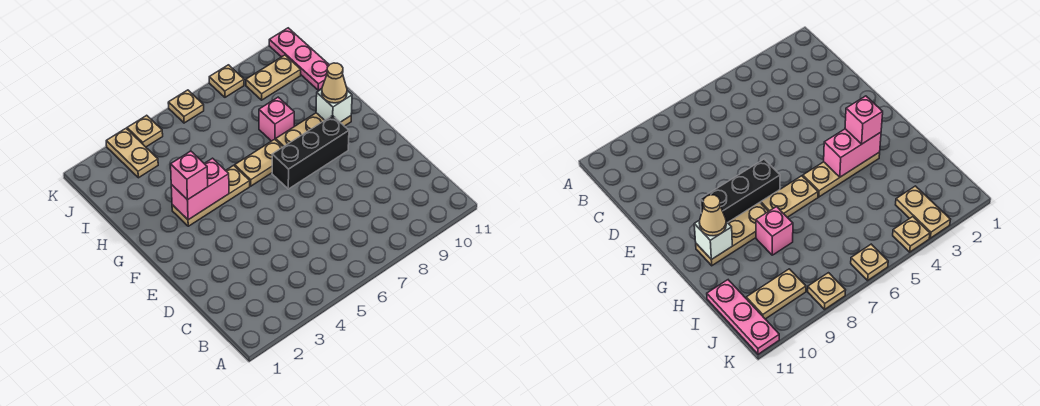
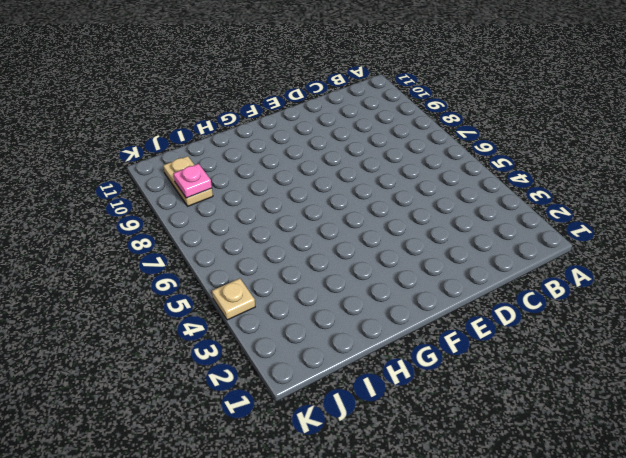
pink 1x1 plate [173,164,212,198] -> none
none -> black 1x3 brick [272,115,349,189]
none -> tan 1x3 plate [172,165,250,226]
none -> tan 1x2 plate [235,139,283,186]

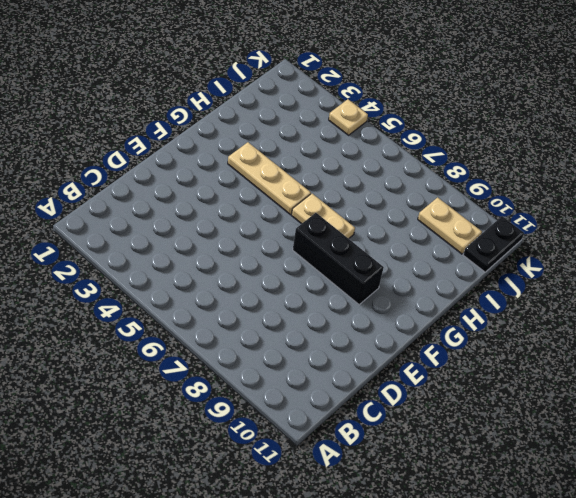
black 1x2 plate [463,216,524,272] -> pink 1x3 plate [269,28,329,90]
none -> tan 1x3 plate [276,113,351,147]
none -> pink 1x1 brick [259,97,294,141]
none -> tan 1x2 plate [106,129,158,178]

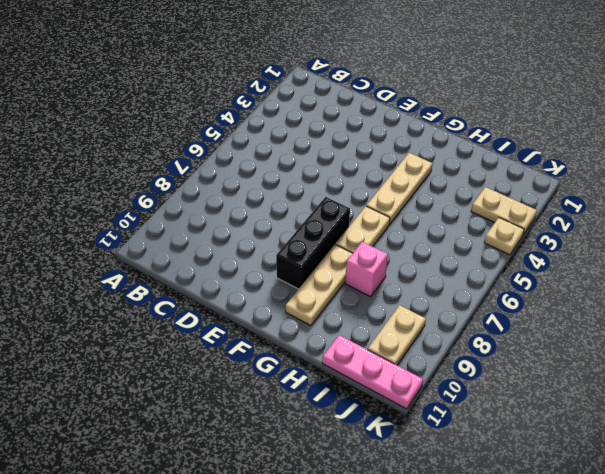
none -> tan 1x1 plate [168,90,204,123]
none -> tan 1x1 plate [209,65,244,97]
none -> pink 1x2 brick [171,158,229,220]

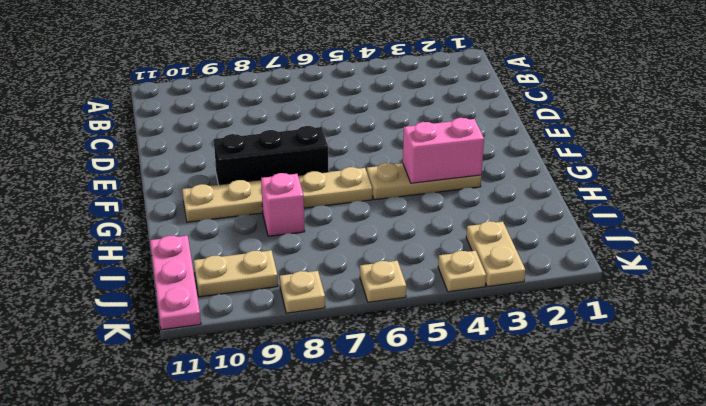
none -> white 1x1 brick [316,89,352,122]
none -> pink 1x1 brick [171,151,208,200]
none -> tan 1x1 cone [322,63,347,103]

